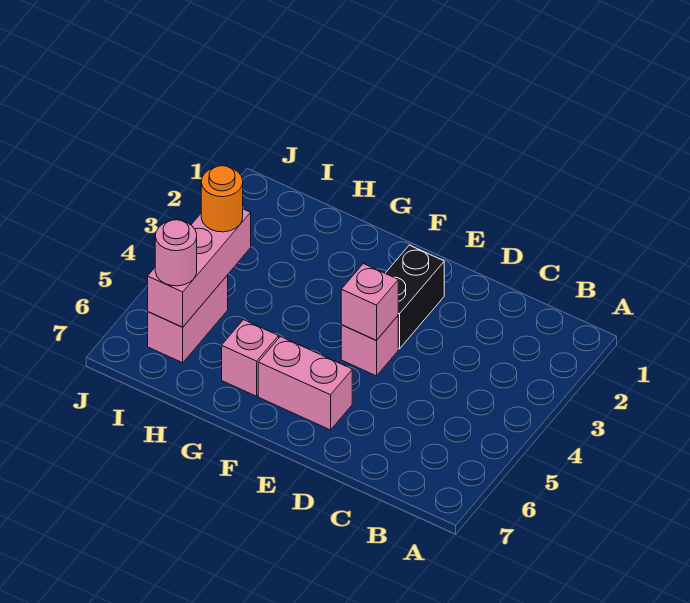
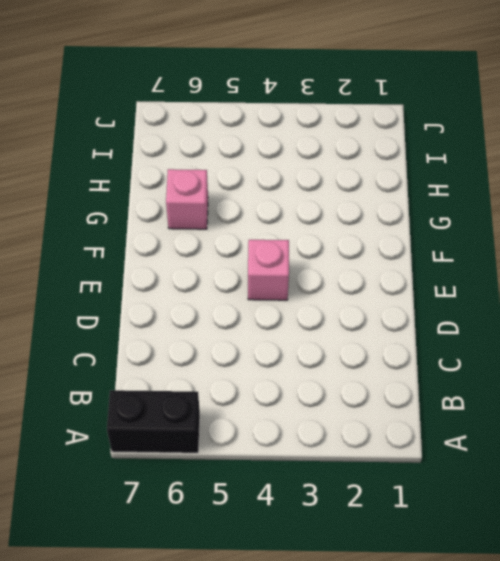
black 1x2 brick [107,390,200,453] -> black 1x2 brick moved to [385,245,444,349]
none -> pink 1x2 brick [258,337,352,430]
none -> pink 1x2 brick [148,275,228,363]

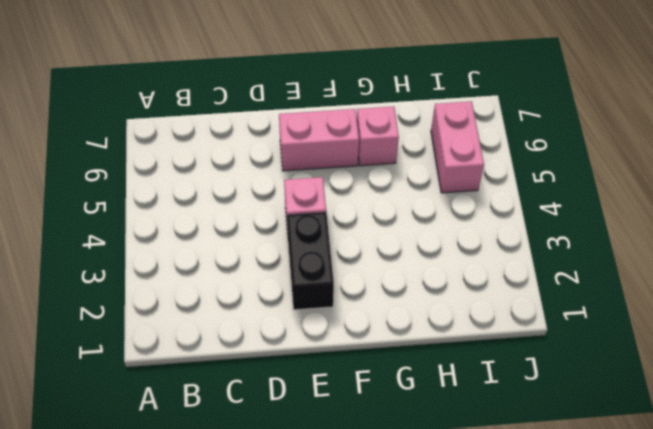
none -> pink 1x1 brick [341,264,398,340]
none -> pink 1x3 brick [148,209,251,327]

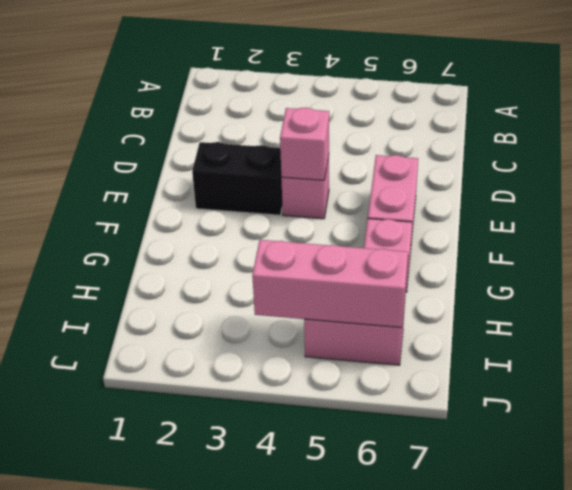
none -> orange 1x1 round brick [201,166,243,232]
none -> pink 1x1 round brick [155,220,197,286]

